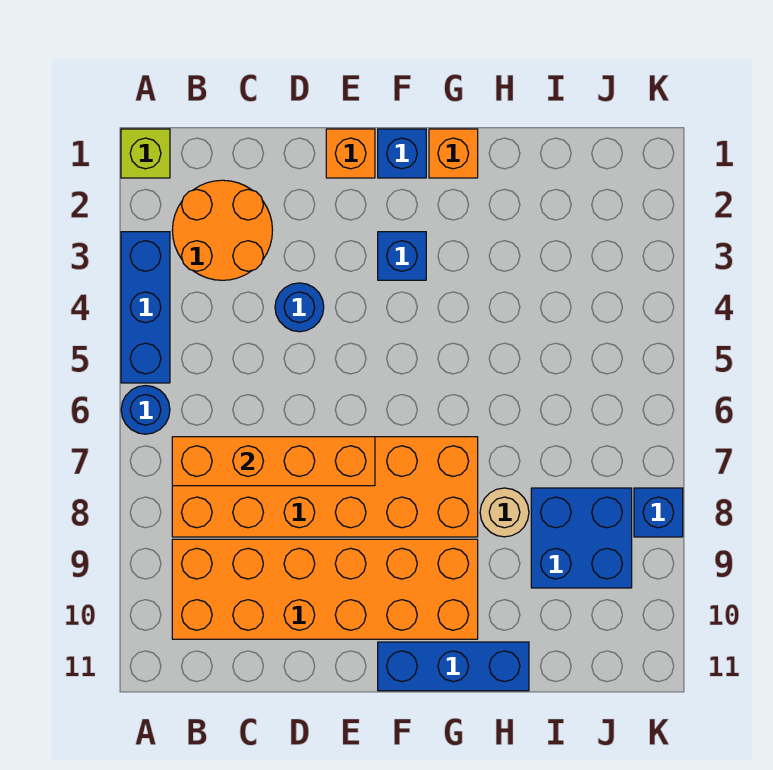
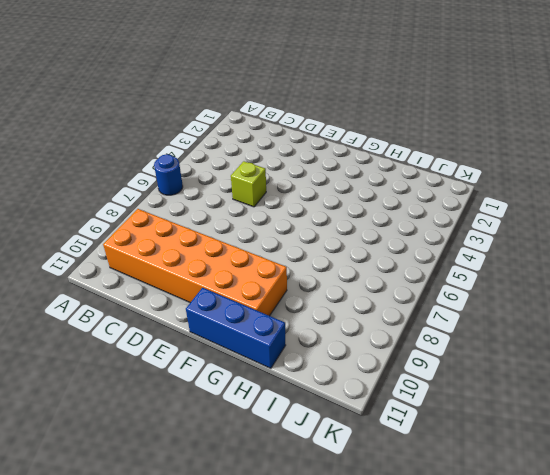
lime 1x1 brick [231,161,266,207] -> lime 1x1 brick moved to [121,129,170,178]
none -> blue 1x3 brick [121,232,170,383]
none -> orange 2x2 round brick [172,180,273,280]
none -> orange 2x6 brick [172,437,478,537]

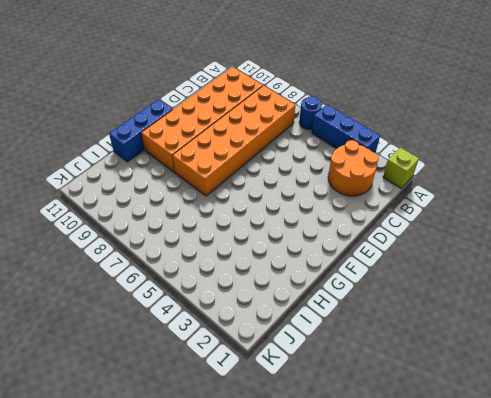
none -> blue 1x1 round brick [275,283,324,332]
none -> orange 1x1 brick [326,129,375,178]
none -> blue 1x1 brick [378,129,426,178]

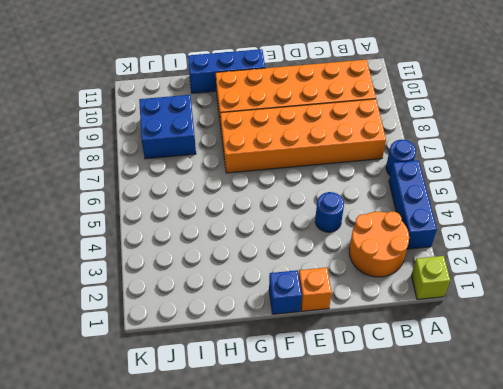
none -> blue 1x1 brick [378,232,426,280]
none -> orange 1x1 brick [429,129,478,178]
none -> tan 1x1 round brick [480,488,529,537]

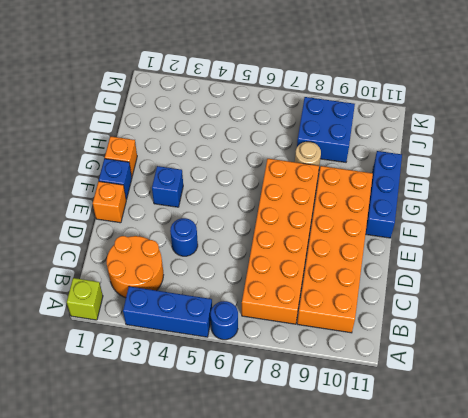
none -> blue 1x1 brick [634,488,683,537]
none -> orange 1x4 brick [172,437,375,486]

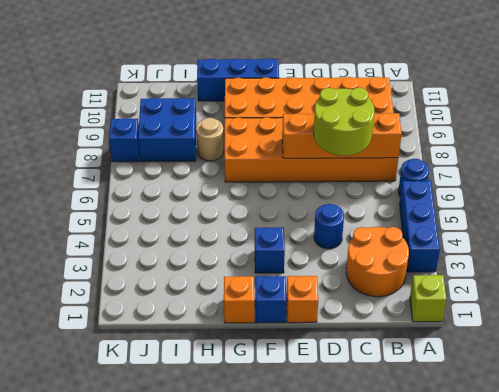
lime 2x2 round brick [314,88,374,156] -> none

